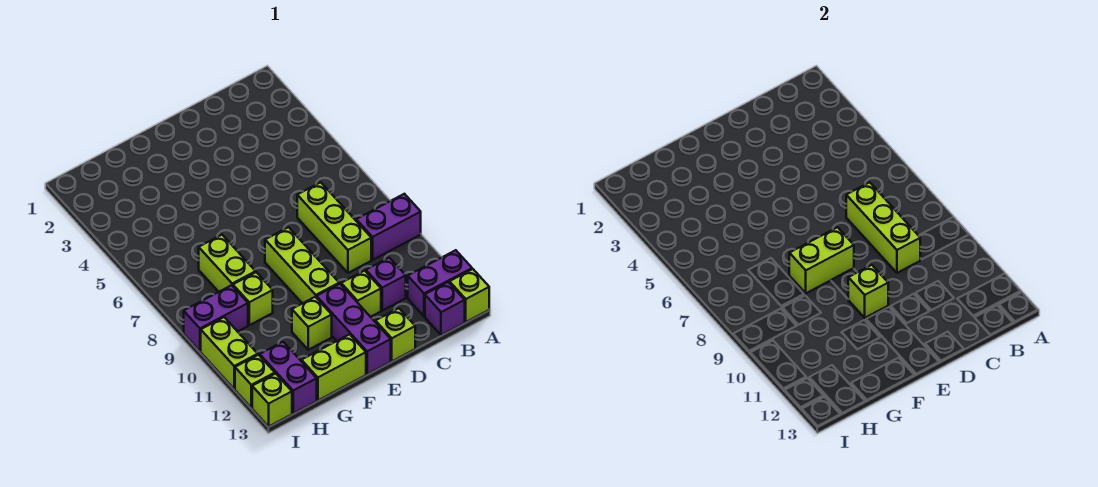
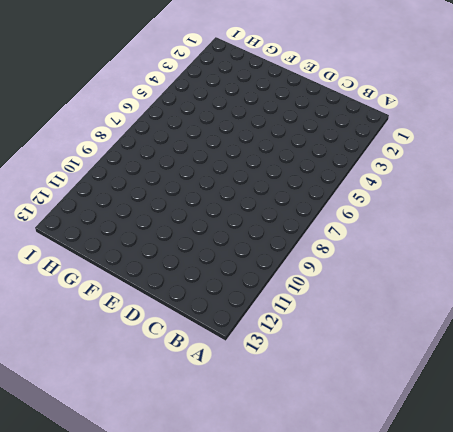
none -> purple 1x2 brick [356,194,421,260]
none -> purple 1x2 brick [408,250,472,316]
none -> lime 1x1 brick [450,269,489,322]

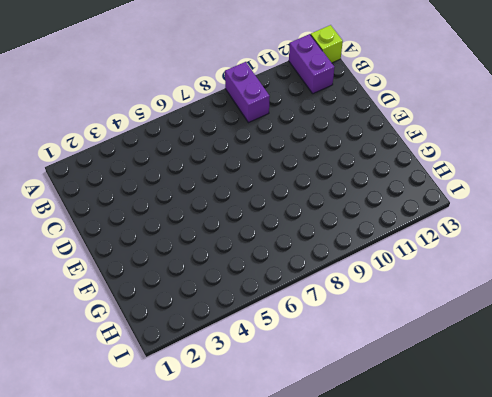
none -> purple 1x1 brick [425,282,465,335]
none -> lime 1x3 brick [297,182,371,273]
none -> purple 1x1 brick [366,258,406,311]

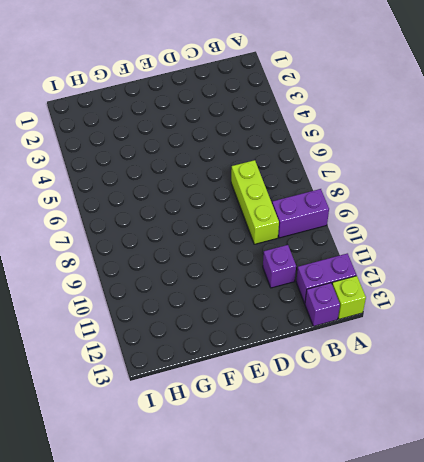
none -> lime 1x1 brick [341,271,381,317]
none -> lime 1x1 brick [376,308,415,361]
none -> lime 1x3 brick [265,227,339,303]

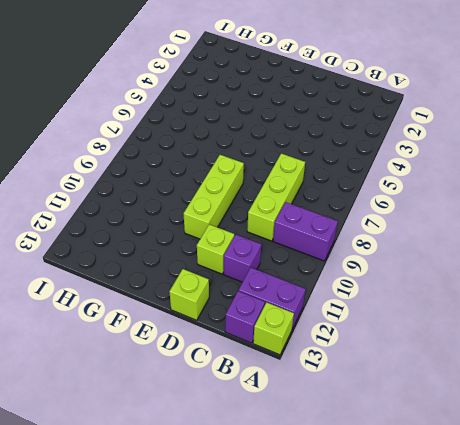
none -> purple 1x3 brick [317,284,391,374]
none -> lime 1x1 brick [292,297,332,350]
none -> lime 1x2 brick [302,334,366,400]

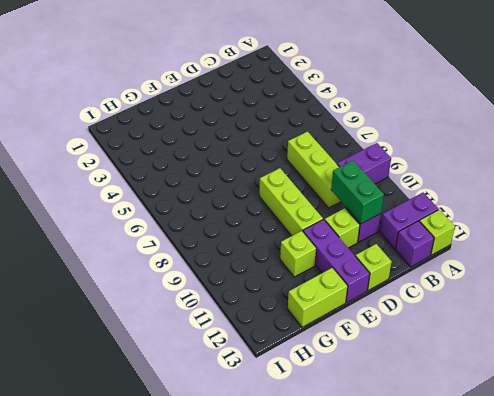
green 1x2 brick [331,161,384,224] -> none
none -> lime 1x2 brick [199,235,256,292]
none -> lime 1x1 brick [233,272,273,325]
none -> purple 1x2 brick [184,285,248,351]

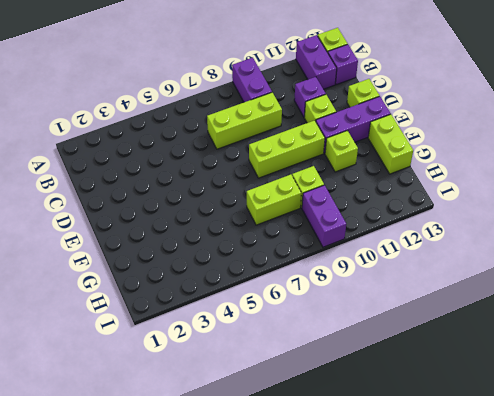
none -> purple 1x2 brick [260,342,317,413]
none -> lime 1x2 brick [201,317,258,389]
none -> lime 1x1 brick [235,355,275,408]

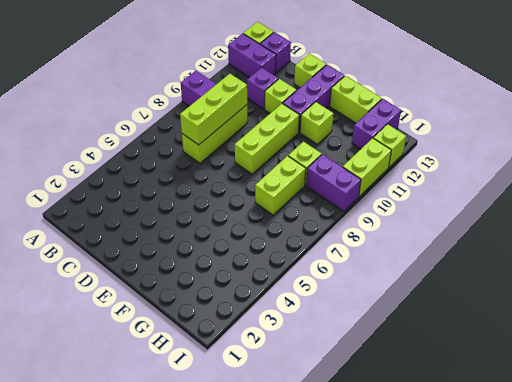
none -> lime 1x1 brick [252,374,292,427]
none -> lime 1x2 brick [789,227,854,293]
none -> lime 1x1 brick [848,265,888,318]

